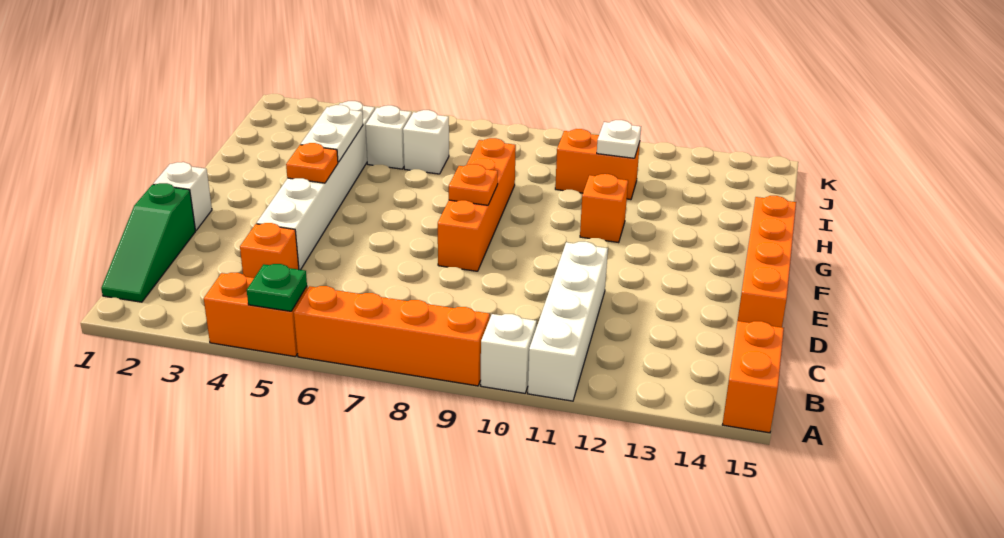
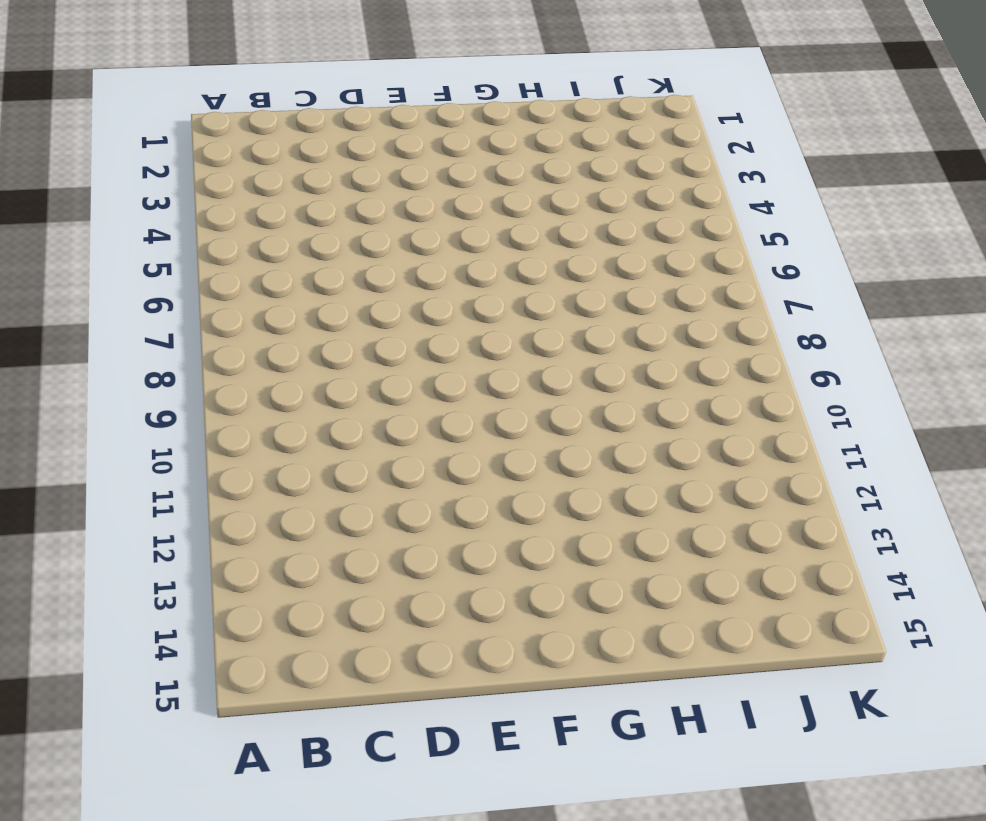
none -> orange 1x2 brick [204,273,307,357]
none -> orange 1x4 brick [294,286,490,386]
none -> white 1x1 brick [481,314,537,393]

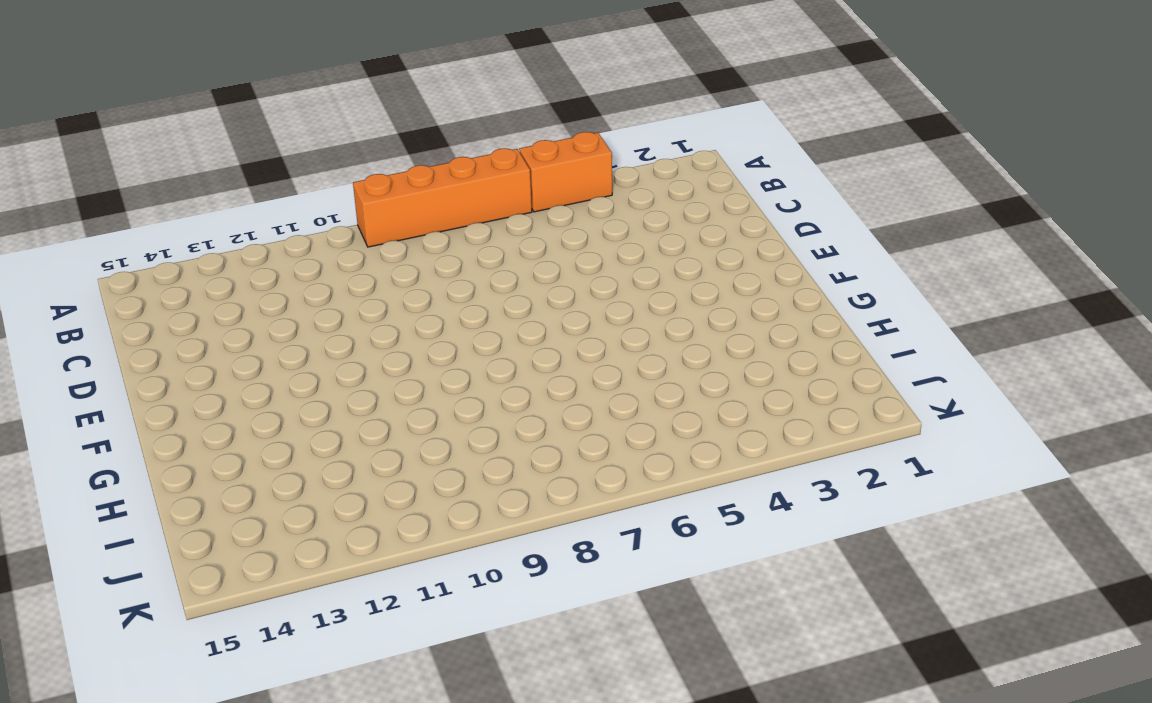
none -> white 1x1 brick [481,314,537,393]
none -> white 1x4 brick [528,242,608,401]
none -> orange 1x2 brick [722,321,784,433]

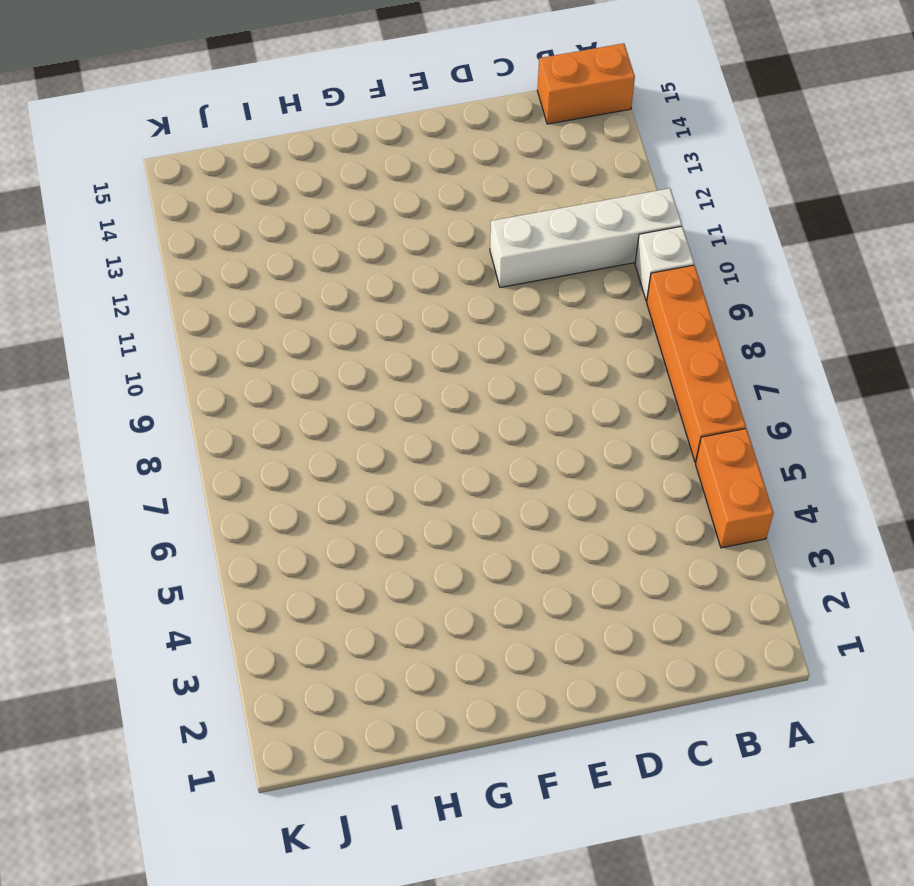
none -> green 1x3 slope [101,183,196,302]
none -> orange 1x1 brick [240,223,299,278]
none -> white 1x6 brick [257,101,375,270]

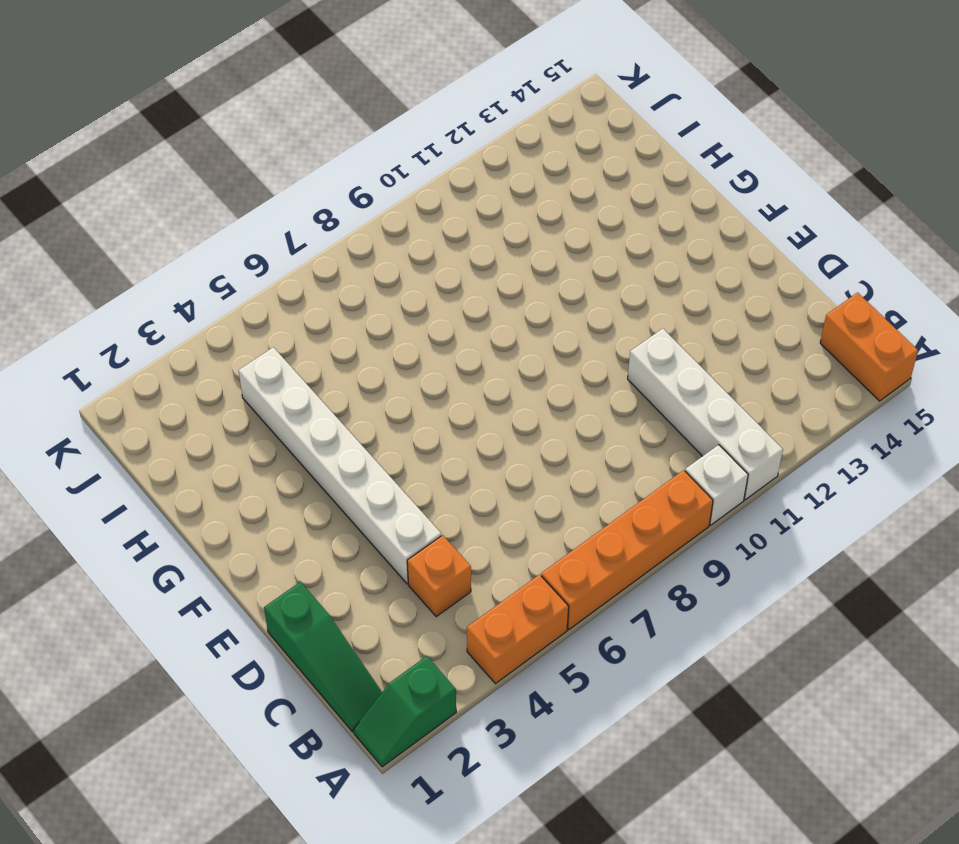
green 1x2 slope [354,656,456,767] -> none
none -> orange 1x4 brick [738,196,796,327]
none -> white 1x1 brick [153,162,212,230]
none -> orange 1x4 brick [438,138,516,271]

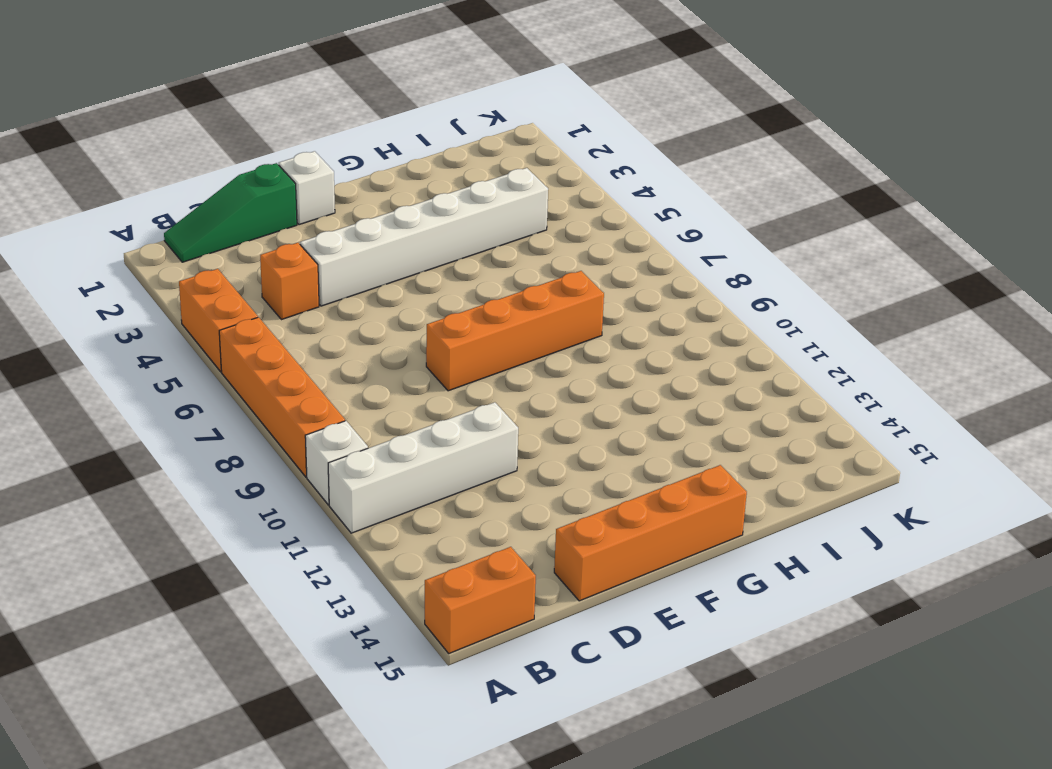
none -> orange 1x1 brick [580,174,628,243]
none -> white 1x1 brick [366,105,412,169]
none -> white 1x1 brick [403,110,449,174]

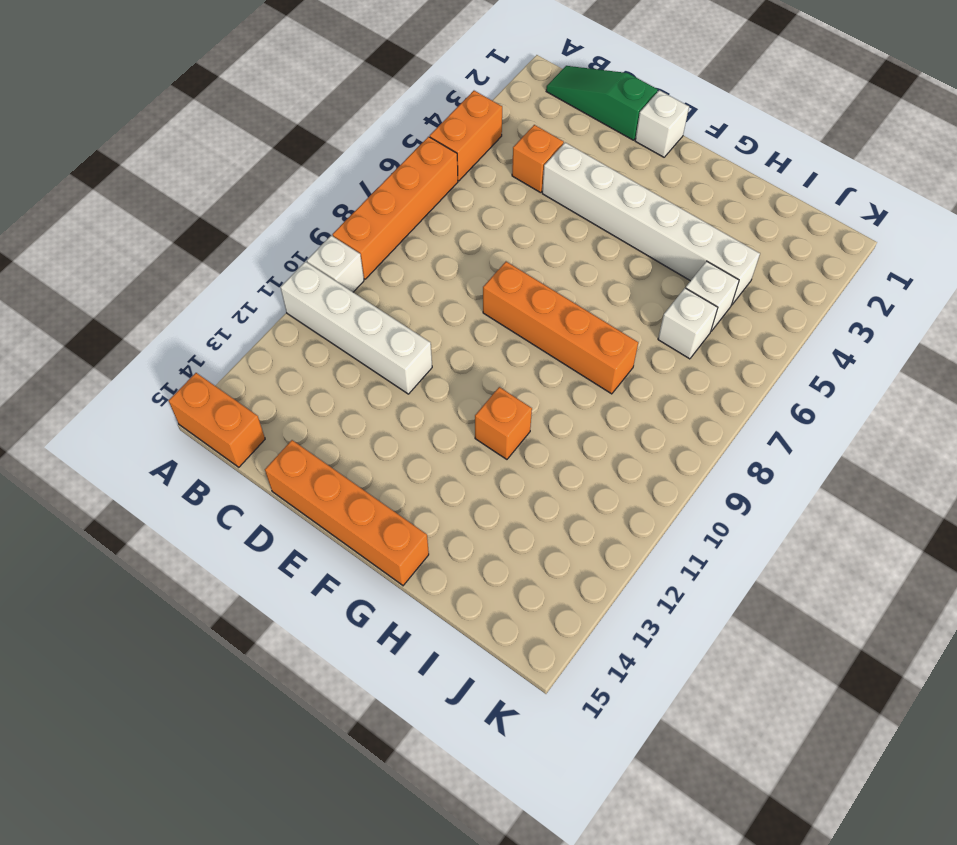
none -> orange 1x2 brick [555,129,640,200]
none -> green 1x1 plate [247,264,307,311]
none -> orange 1x1 plate [286,143,338,183]

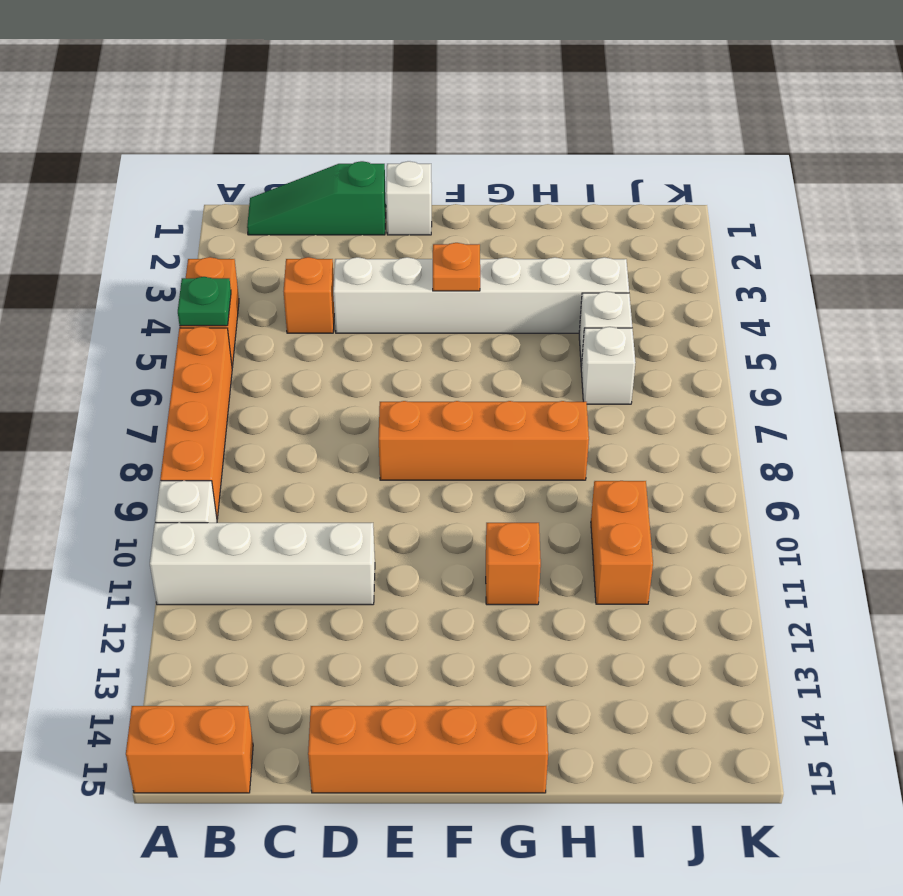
none -> orange 1x1 plate [449,164,498,205]
none -> white 1x2 plate [301,105,363,162]
none -> white 1x1 plate [597,120,641,158]

